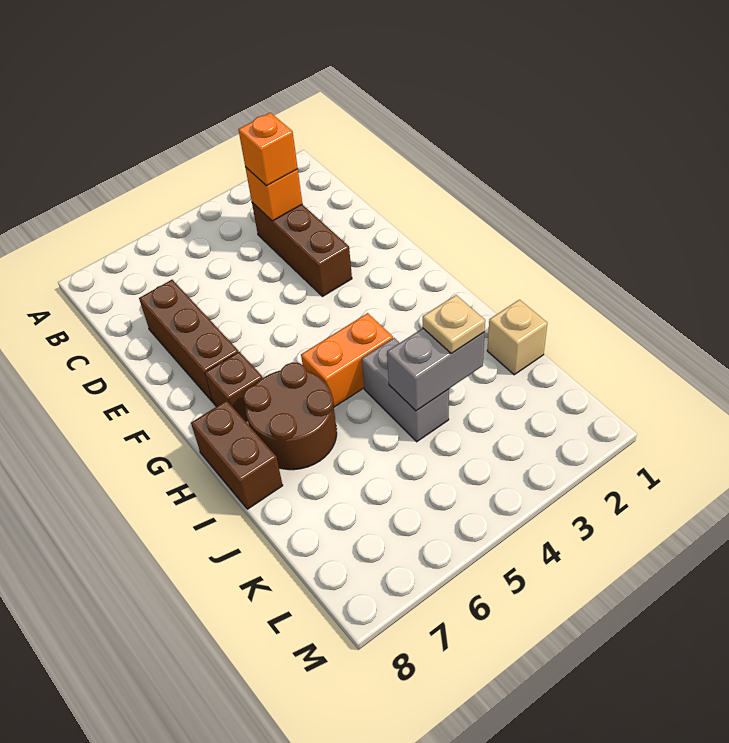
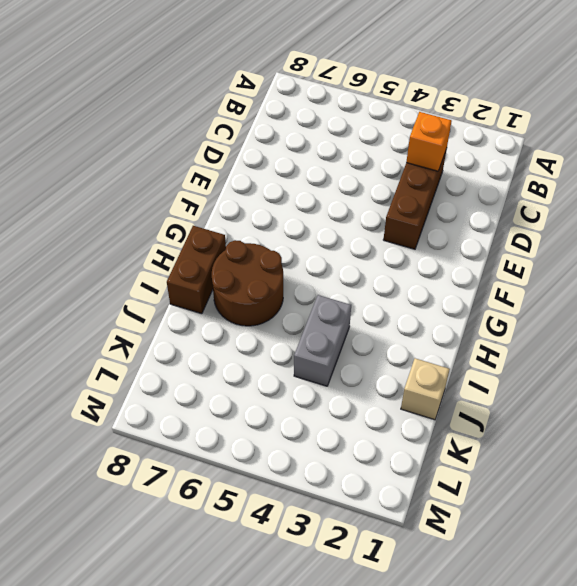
none -> brown 1x3 brick [139,280,238,402]
none -> brown 1x1 brick [205,352,263,421]
none -> orange 1x2 brick [301,313,393,407]

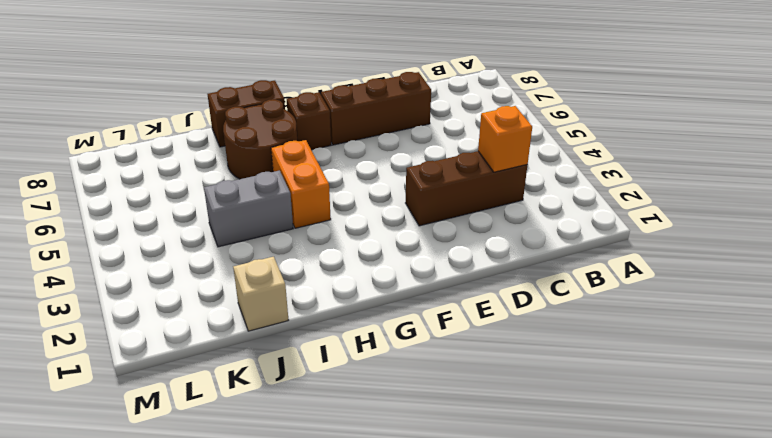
none -> grey 1x2 brick [387,328,485,411]
none -> orange 1x1 brick [238,113,298,186]
none -> tan 1x1 plate [423,295,485,354]

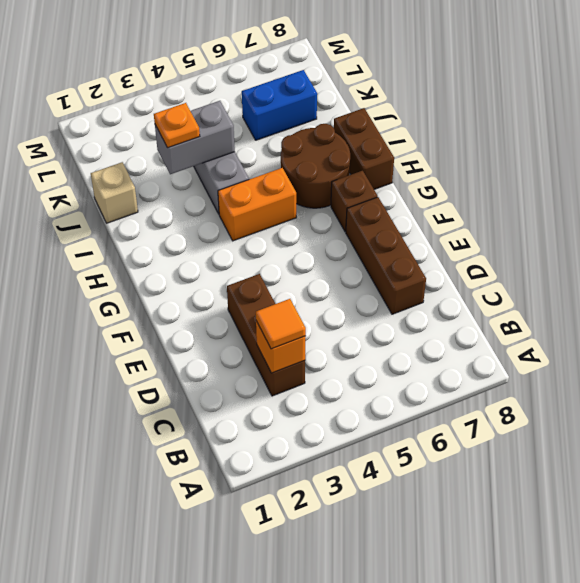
orange 1x1 tile [256,299,306,349] -> orange 1x1 brick [238,113,298,186]
orange 1x1 plate [154,103,200,148] -> tan 1x1 plate [423,295,485,354]
blue 1x2 brick [242,70,317,140] -> none

